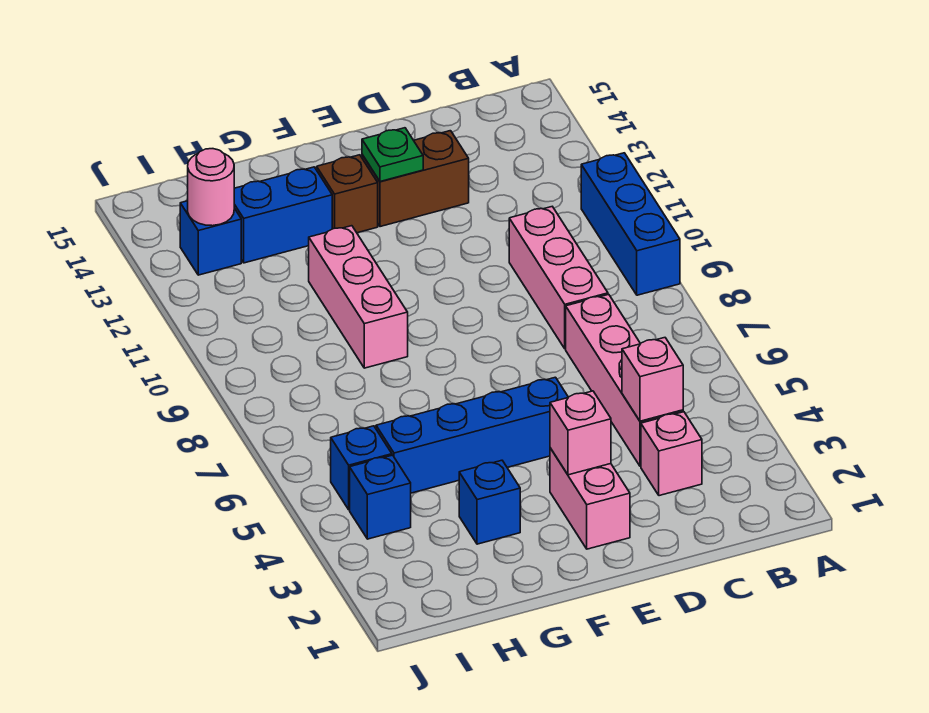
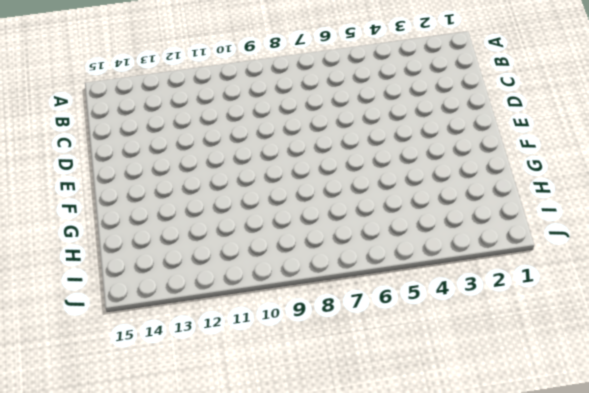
none -> blue 1x3 brick [581,153,680,295]
none -> pink 1x1 brick [641,412,702,496]
none -> pink 1x4 brick [566,294,683,466]

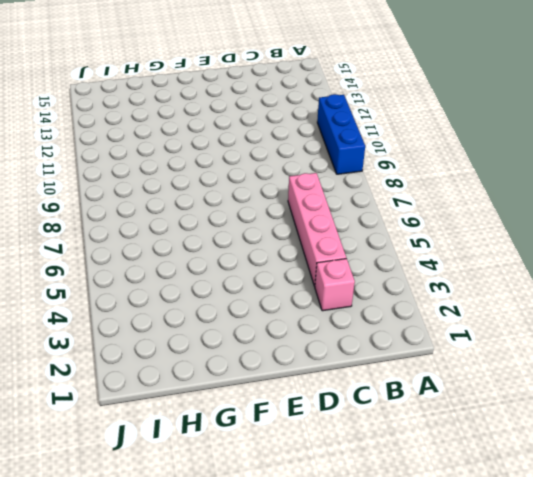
none -> pink 1x3 brick [509,207,608,349]
none -> brown 1x2 brick [362,131,469,227]
none -> pink 1x2 brick [550,448,630,549]

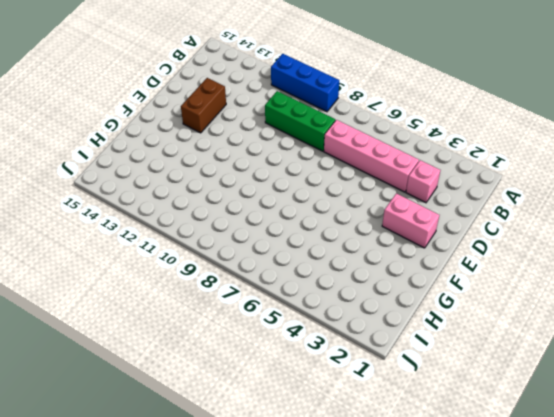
green 1x3 brick [265,91,335,151] -> pink 1x3 brick [509,207,608,349]
none -> blue 1x4 brick [376,377,568,493]
none -> brown 1x1 brick [317,155,378,233]
none -> blue 1x1 brick [459,460,520,544]

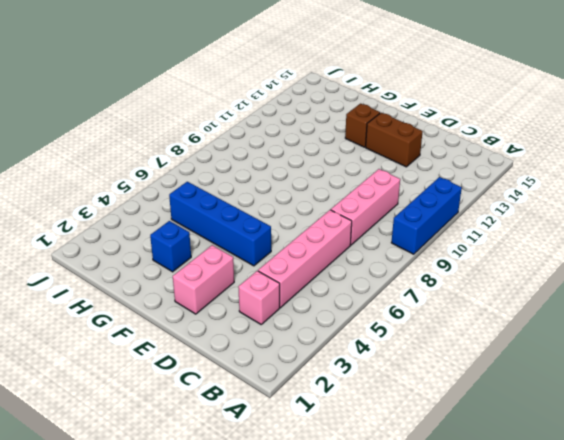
none -> pink 1x3 brick [309,226,408,368]
none -> blue 1x2 brick [234,167,332,263]
none -> blue 1x1 brick [350,455,411,539]

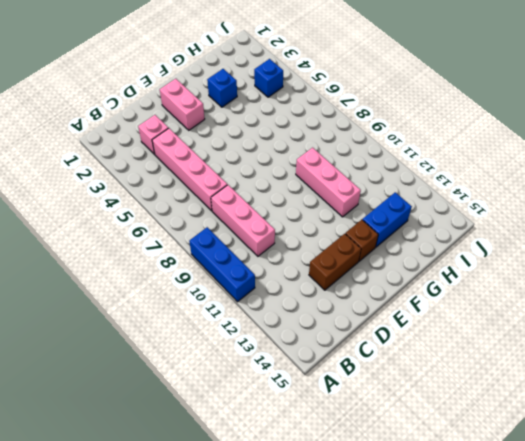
none -> blue 1x4 brick [376,377,568,493]
none -> blue 1x1 brick [331,426,392,510]
none -> blue 1x1 brick [180,201,241,275]

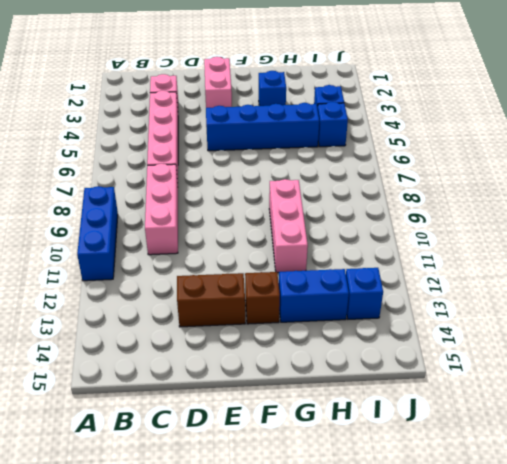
none -> pink 1x1 brick [622,338,683,421]
none -> pink 1x1 brick [550,391,611,475]
none -> green 1x1 plate [362,128,423,182]

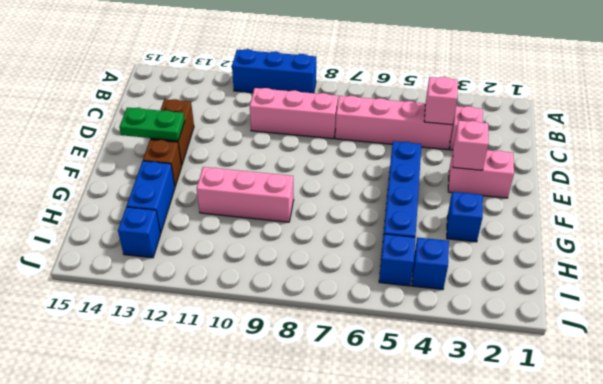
green 1x2 plate [119,107,185,141] -> green 1x1 plate [362,128,423,182]
none -> pink 1x1 round brick [188,149,234,226]

